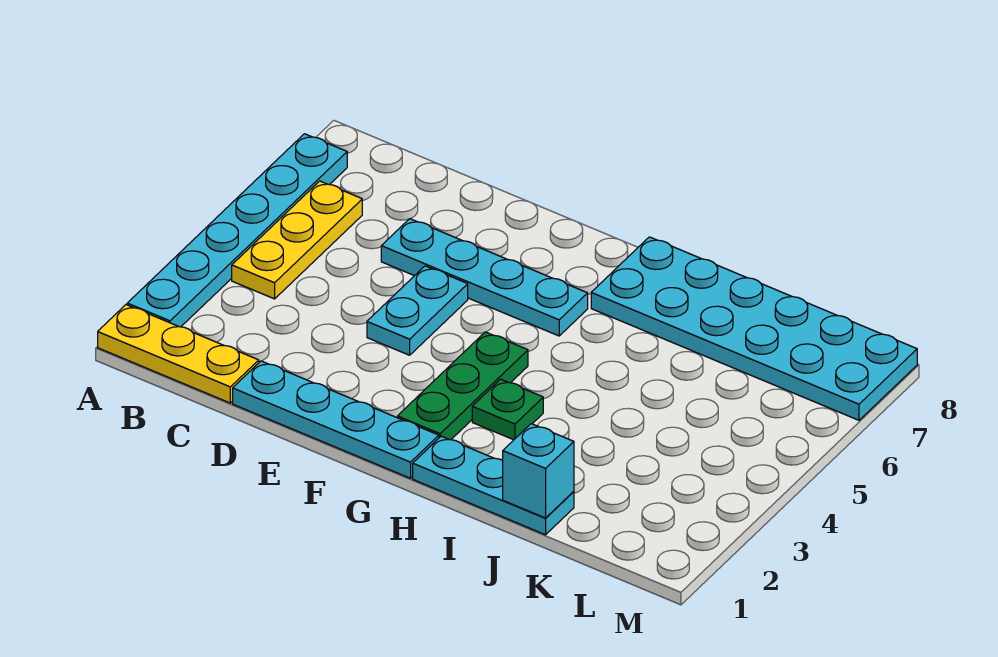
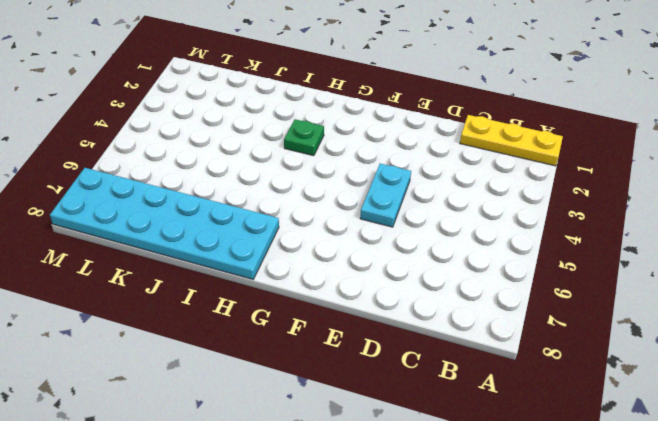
none -> cyan 1x6 plate [127,134,347,327]
none -> yellow 1x3 plate [232,181,362,299]

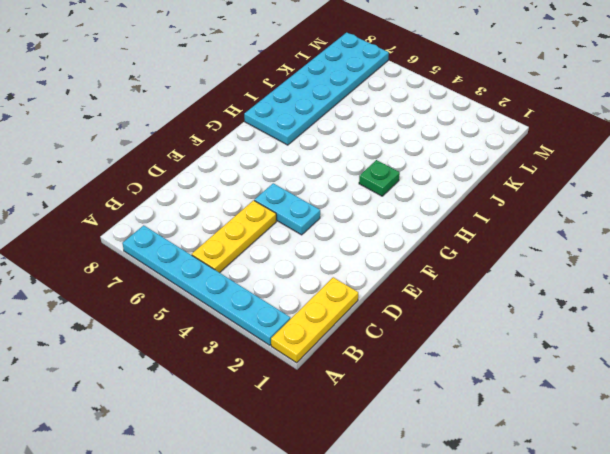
yellow 1x3 plate [192,200,276,273] -> yellow 1x3 plate turned to [232,181,362,299]
none -> cyan 1x4 plate [233,361,439,478]
none -> cyan 1x4 plate [381,219,588,336]

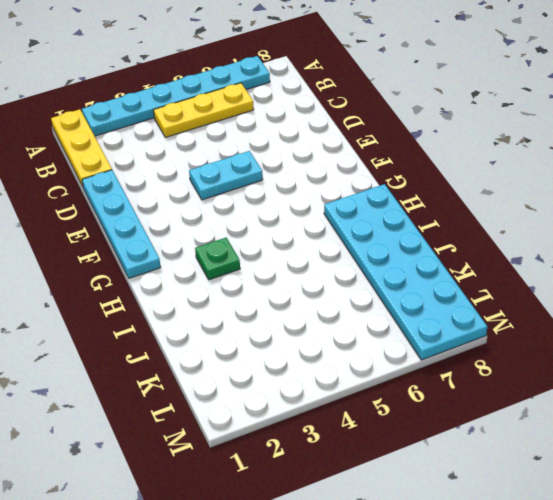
none -> cyan 1x4 plate [381,219,588,336]
none -> green 1x3 plate [397,332,528,440]

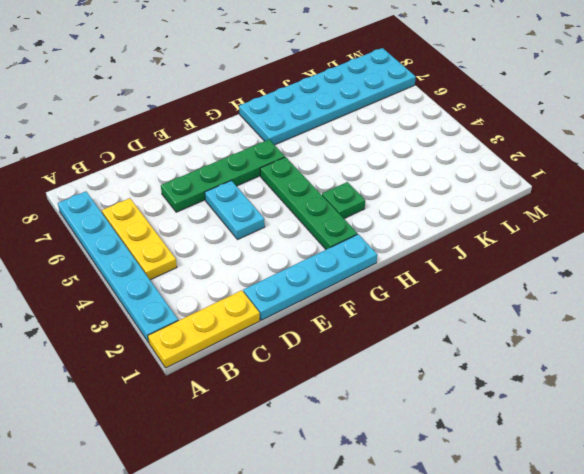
green 1x4 plate [161,140,285,212] -> cyan 1x4 plate [381,219,588,336]
green 1x4 plate [260,157,357,249] -> green 1x3 plate [397,332,528,440]
none -> cyan 1x3 plate [413,436,574,535]
none -> cyan 1x1 brick [503,424,574,518]

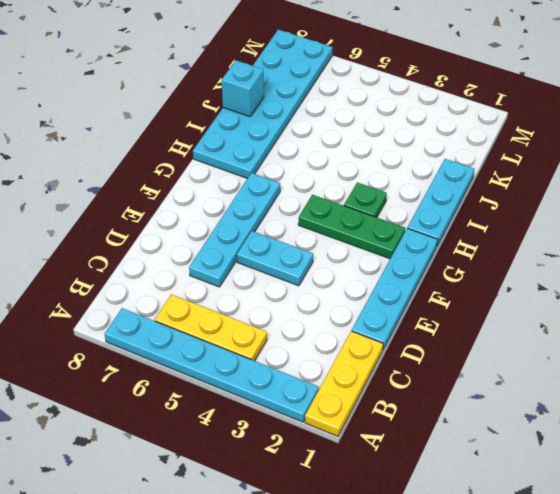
cyan 1x1 brick [222,60,264,117] -> cyan 1x1 brick moved to [503,424,574,518]

